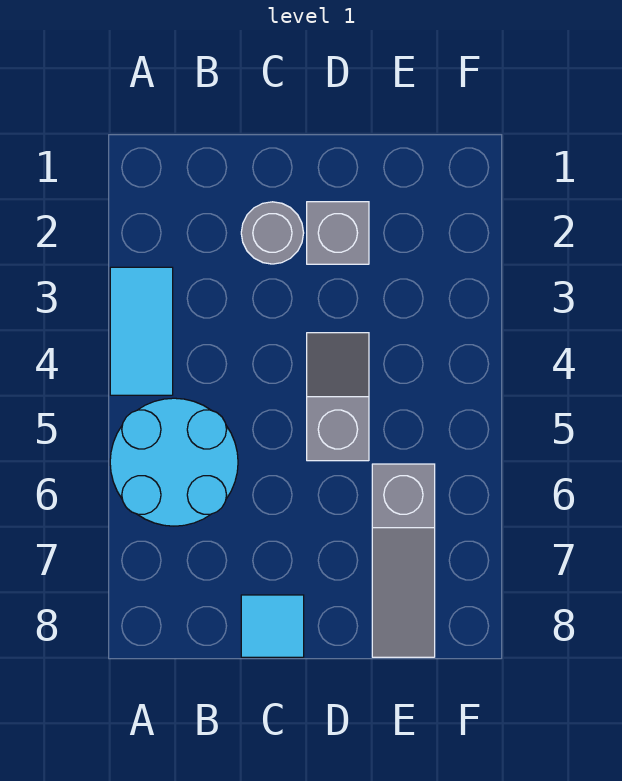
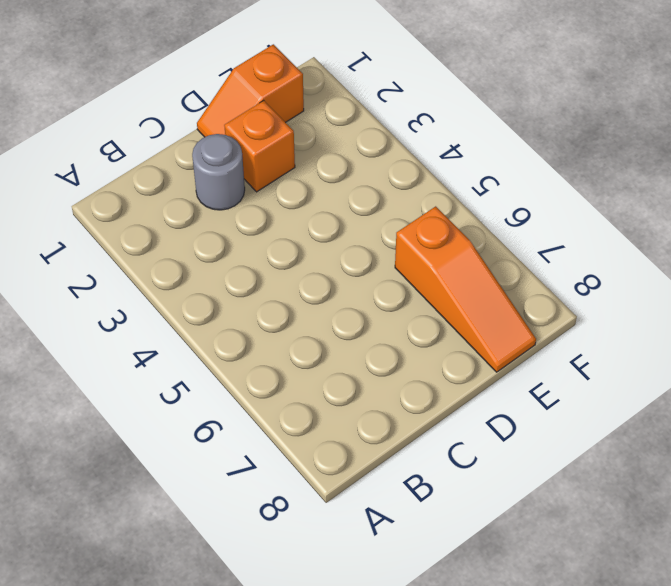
orange 1x2 slope [197,44,304,137] -> none
orange 1x1 brick [224,100,295,192] -> grey 1x1 brick [307,202,369,264]
orange 1x3 slope [395,206,536,372] -> grey 1x3 slope [372,464,435,657]
none -> cyan 1x2 tile [110,267,173,395]
none -> cyan 2x2 round brick [110,398,238,526]

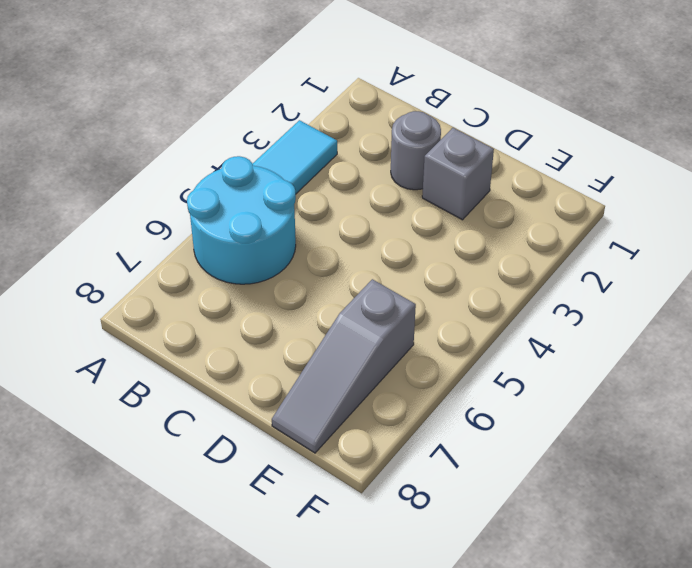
none -> cyan 1x1 tile [241,595,304,657]
none -> grey 1x2 slope [307,333,369,461]

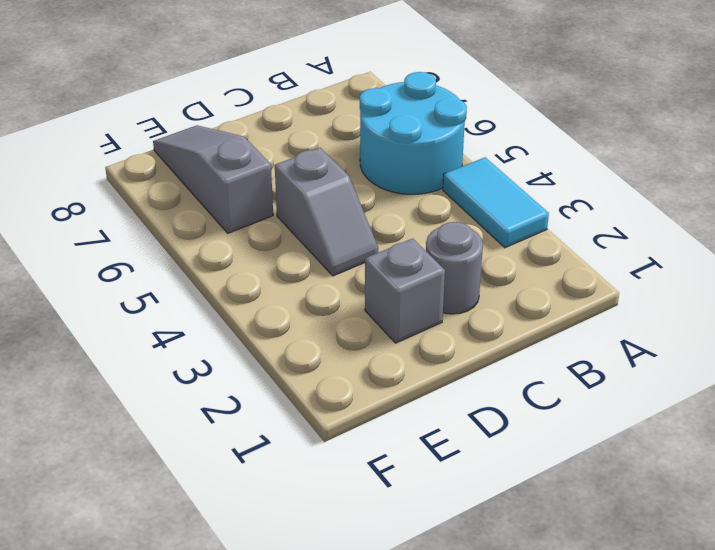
none -> cyan 1x1 tile [241,595,304,657]

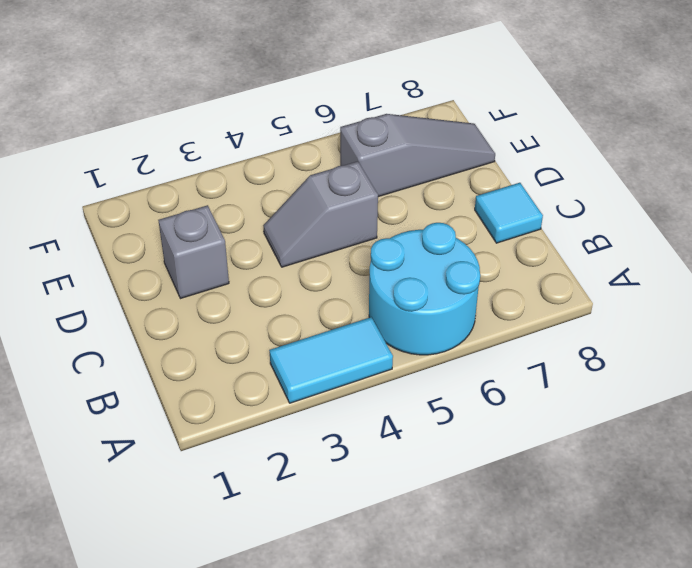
none -> grey 1x1 round brick [241,202,304,264]

